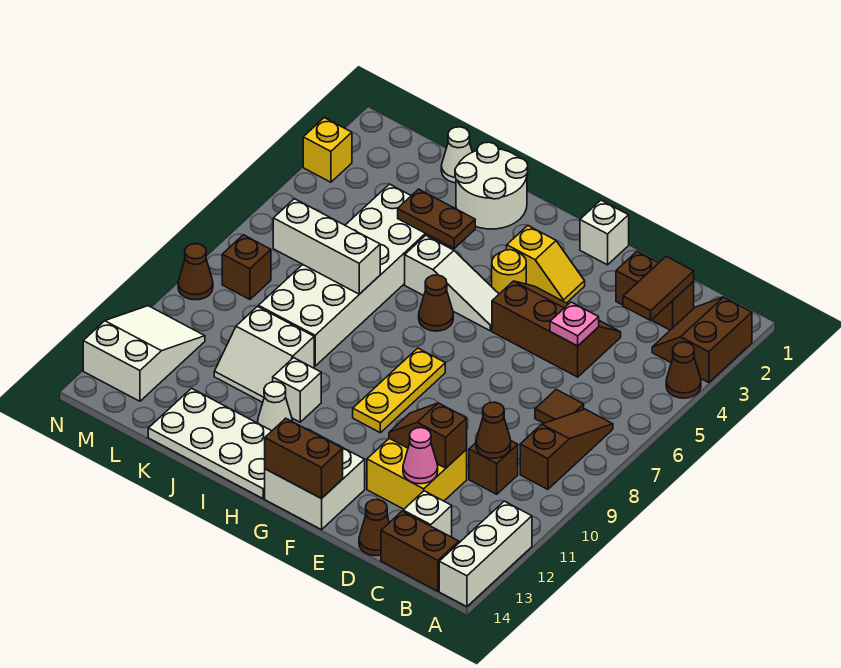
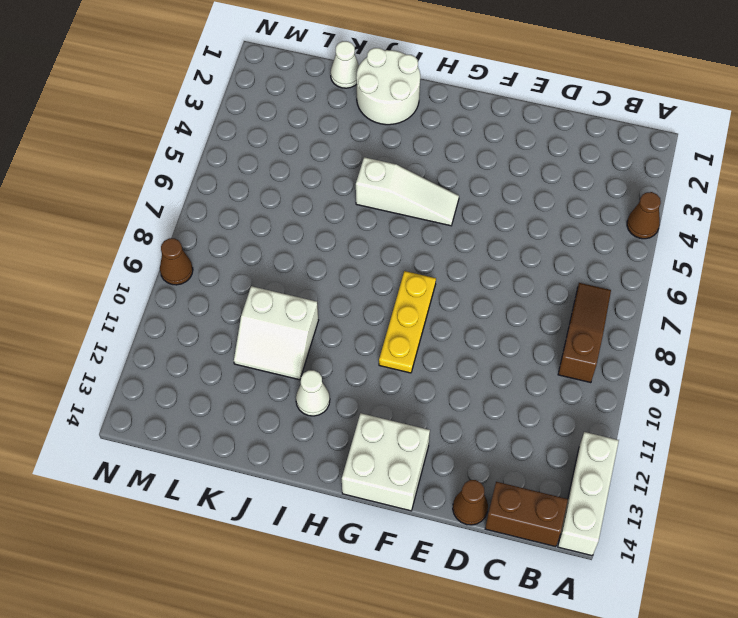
none -> brown 2x2 slope [652,297,752,383]
none -> brown 1x2 brick [616,252,694,330]
none -> brown 1x1 tile [535,390,584,423]
none -> brown 1x1 brick [469,441,518,494]

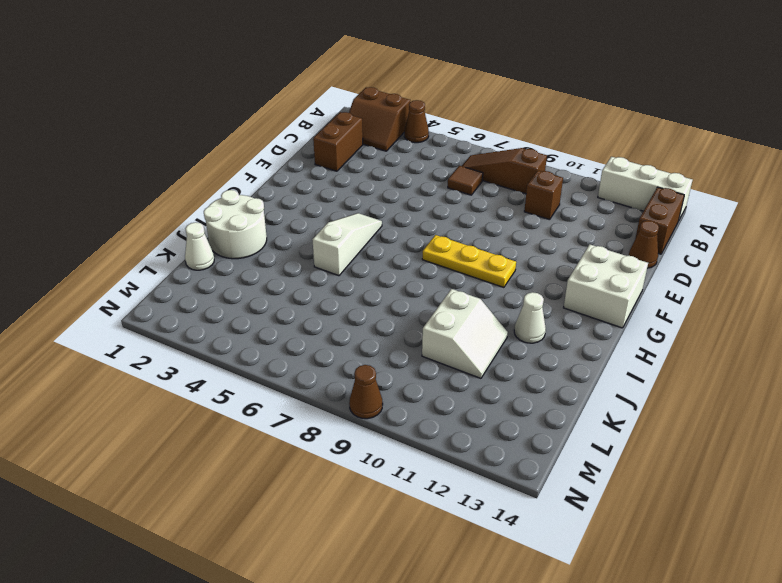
none -> white 1x1 brick [403,491,452,537]
none -> brown 2x3 slope [492,281,621,377]
none -> yellow 2x2 brick [367,439,467,509]
none -> white 1x1 brick [580,200,629,265]

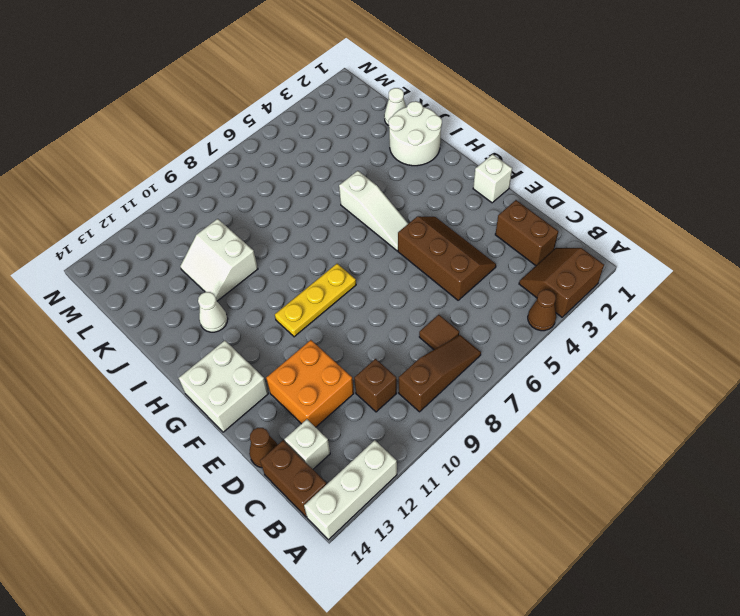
orange 2x2 brick [266,340,354,427] -> yellow 2x2 brick [367,439,467,509]
none -> yellow 1x2 slope [507,226,585,303]
none -> yellow 1x1 round brick [492,250,526,294]
none -> brown 1x1 cone [419,275,453,331]
none -> white 2x4 plate [148,388,271,499]

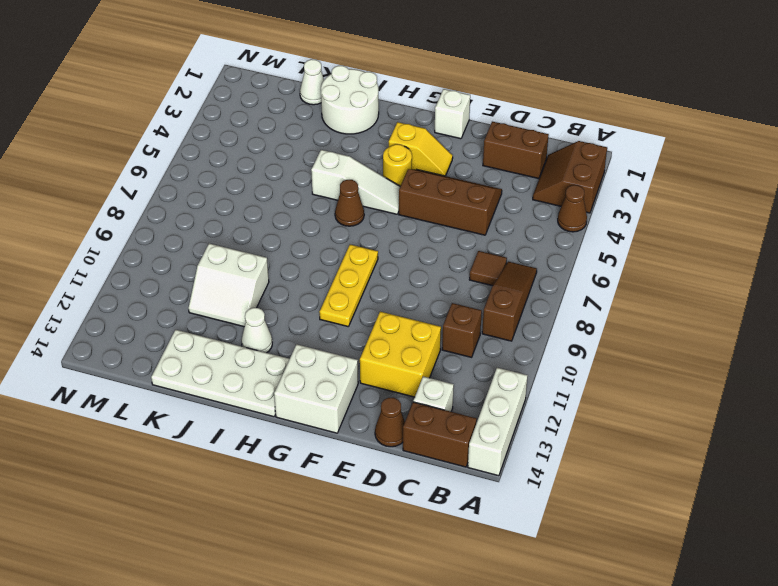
none -> white 1x1 brick [273,358,321,422]
none -> white 2x6 brick [258,184,446,366]
none -> brown 1x1 brick [222,235,271,299]
none -> white 2x3 slope [83,306,205,401]

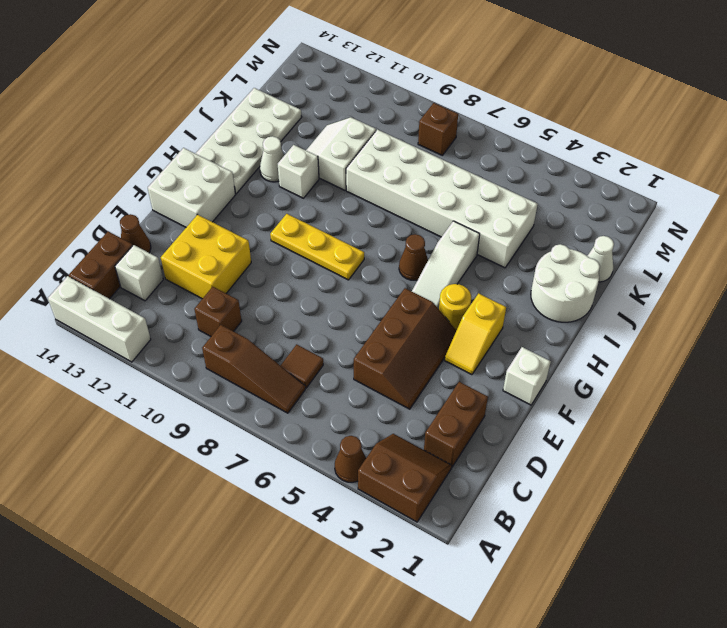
none -> white 2x3 slope [83,306,205,401]
none -> yellow 1x1 brick [303,118,352,182]
none -> brown 1x1 cone [178,244,213,300]
none -> brown 1x2 tile [623,256,694,320]

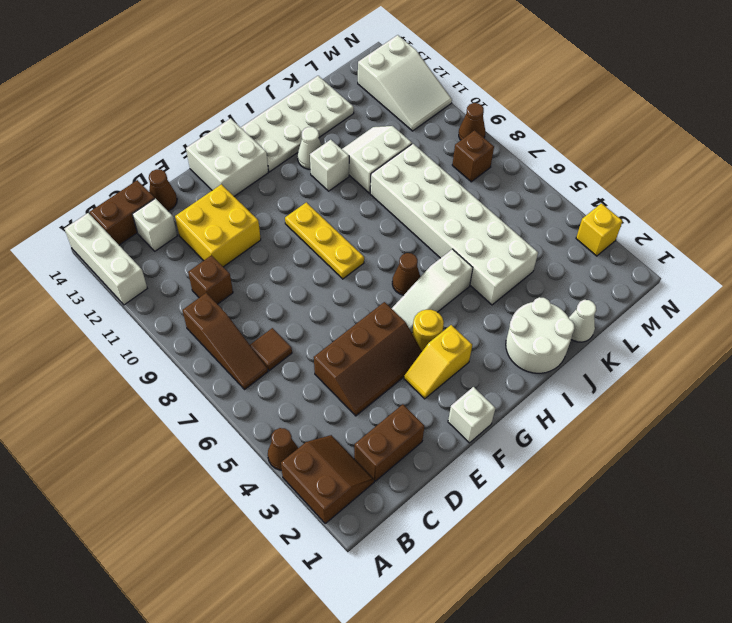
none -> brown 1x2 tile [623,256,694,320]
none -> brown 1x1 cone [476,402,511,458]
none -> pink 1x1 plate [550,302,599,346]
none -> brown 1x2 slope [389,403,467,468]

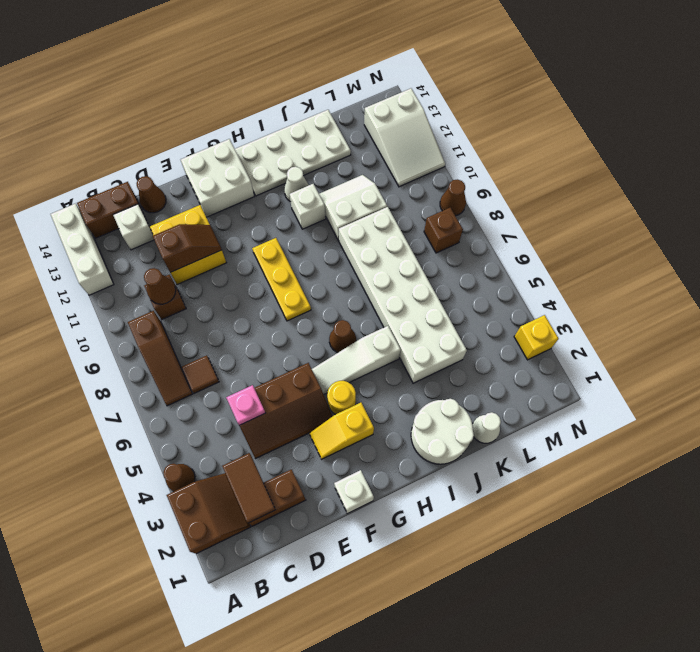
none -> pink 1x1 cone [403,428,438,484]
none -> brown 1x2 brick [265,418,343,499]
none -> brown 1x2 plate [398,189,475,248]
none -> white 1x3 brick [273,199,380,294]

